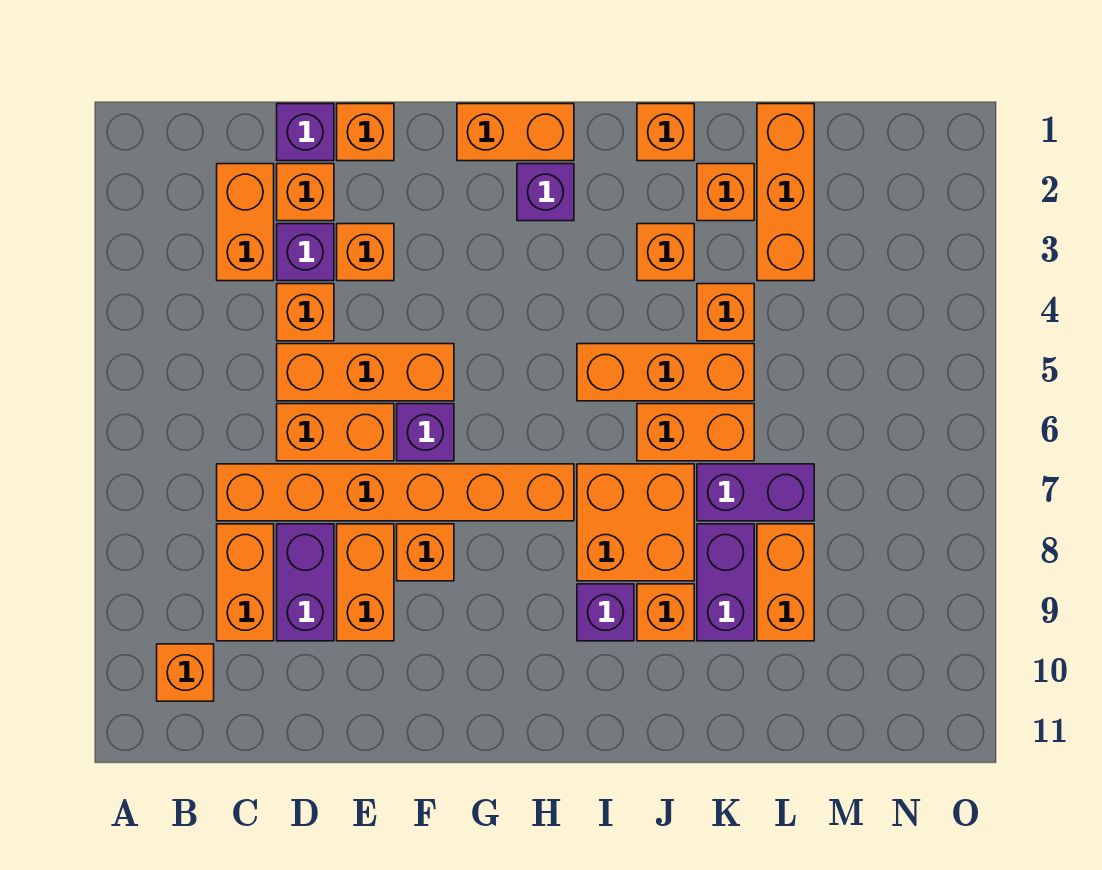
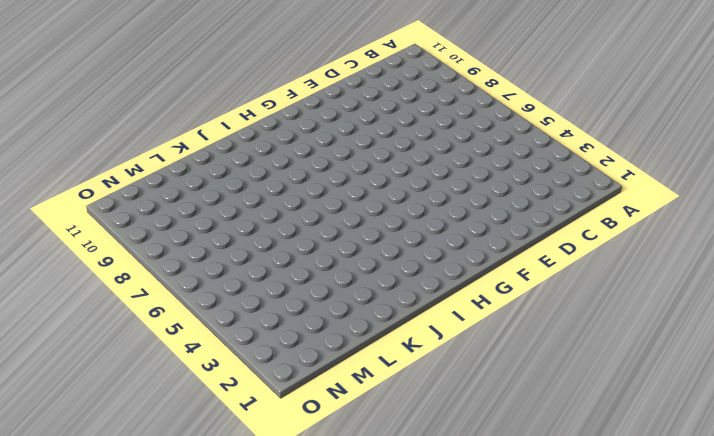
none -> orange 1x1 brick [157,644,214,701]
none -> orange 1x2 brick [217,164,274,281]
none -> orange 1x6 brick [217,464,574,521]
none -> orange 1x2 brick [217,524,274,641]

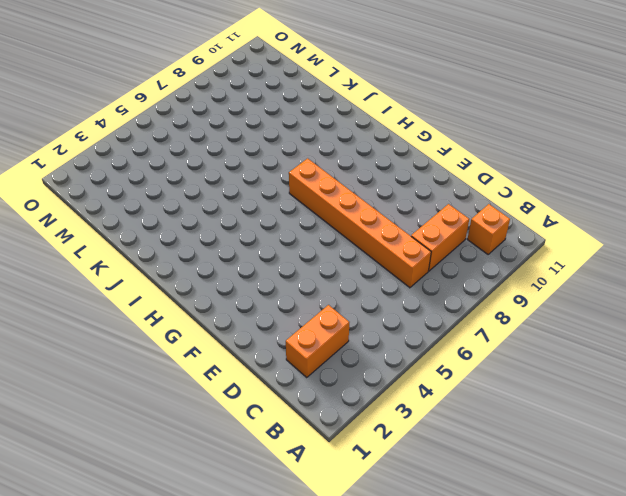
none -> purple 1x1 brick [277,104,334,161]
none -> orange 1x1 brick [277,164,334,221]
none -> purple 1x1 brick [277,224,334,281]
none -> orange 1x1 brick [277,284,334,341]

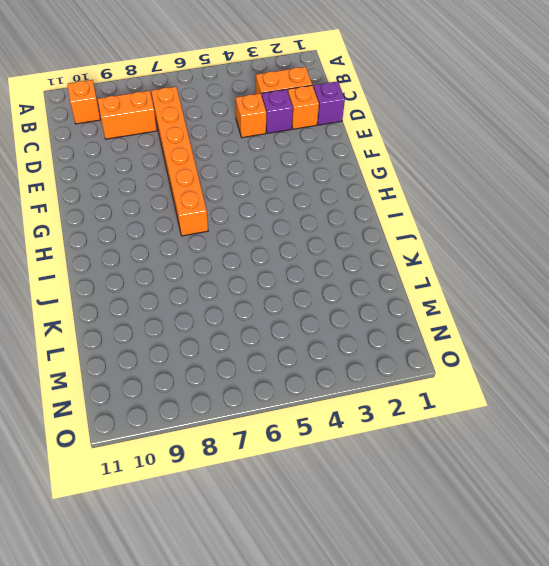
none -> orange 1x3 brick [277,344,454,401]
none -> orange 1x2 brick [277,404,394,461]
none -> purple 1x2 brick [277,524,334,641]
none -> orange 1x1 brick [337,104,394,161]

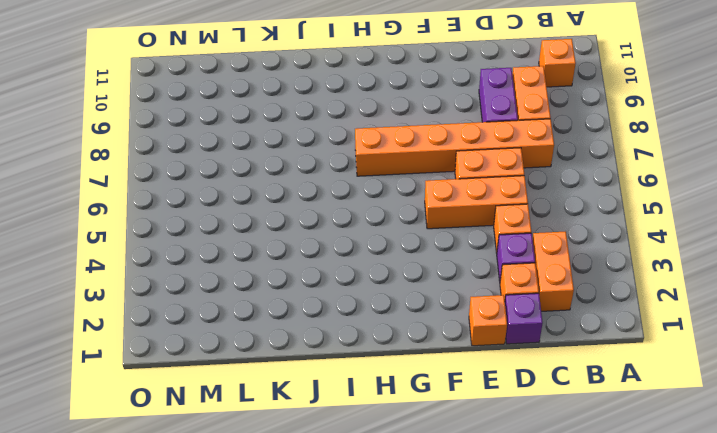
none -> orange 1x1 brick [337,224,394,281]
none -> orange 1x2 brick [337,524,394,641]
none -> purple 1x1 brick [397,404,454,461]
none -> orange 1x1 brick [397,524,454,581]

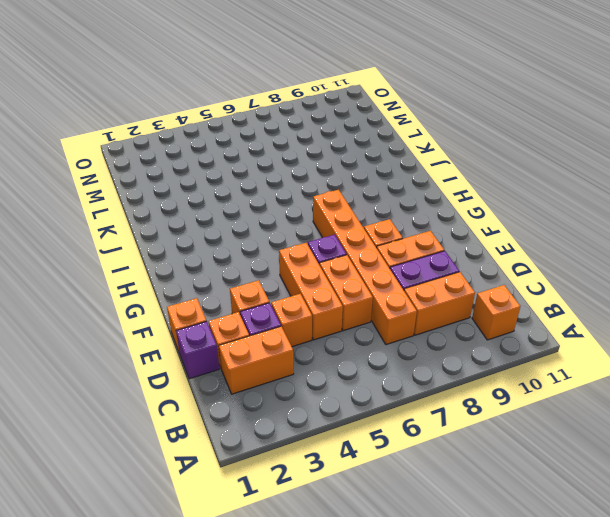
none -> orange 1x2 brick [457,104,574,161]
none -> purple 1x1 brick [517,164,574,221]
none -> orange 1x3 brick [577,344,754,401]
none -> orange 2x2 brick [577,464,694,581]

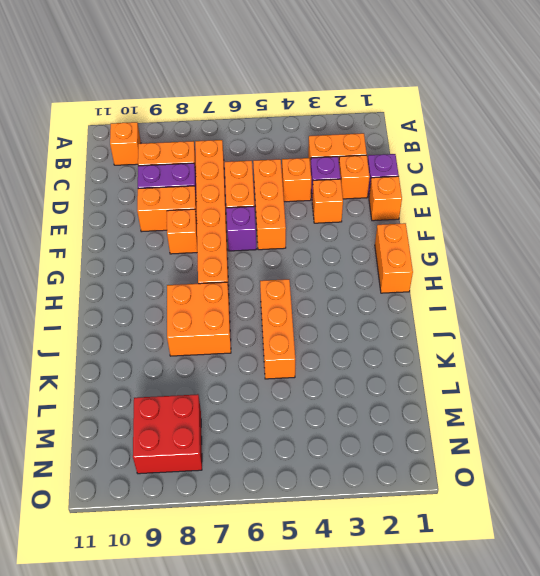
red 2x2 brick [133,394,202,474] -> none
none -> purple 1x1 brick [517,164,574,221]
none -> purple 1x1 brick [577,584,634,641]
none -> orange 1x1 brick [637,104,694,161]
none -> orange 1x1 brick [637,224,694,281]

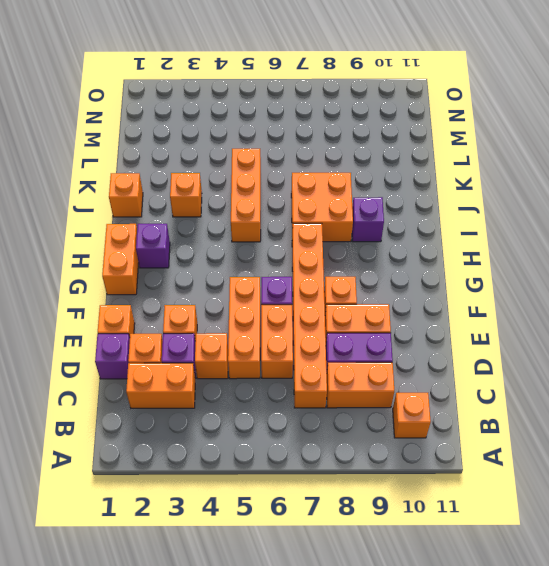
none -> orange 1x2 brick [637,404,754,461]
none -> orange 1x1 brick [637,584,694,641]
none -> orange 1x1 brick [697,164,754,221]
none -> orange 1x1 brick [697,284,754,341]

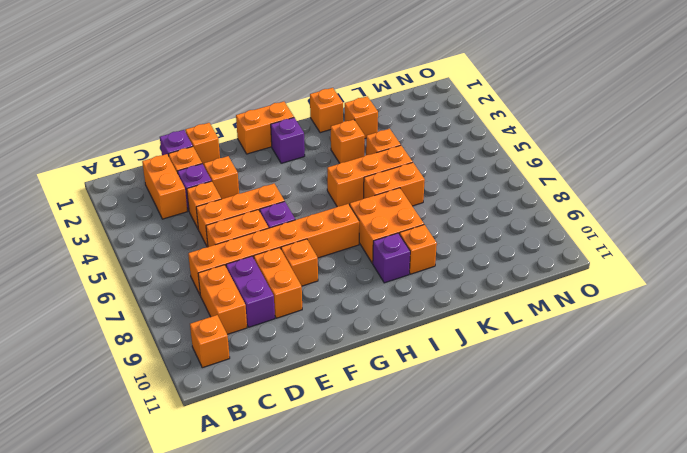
none -> purple 1x2 brick [697,464,814,521]
none -> purple 1x2 brick [697,524,754,641]
none -> orange 1x3 brick [757,104,814,281]
none -> orange 1x2 brick [757,524,814,641]

